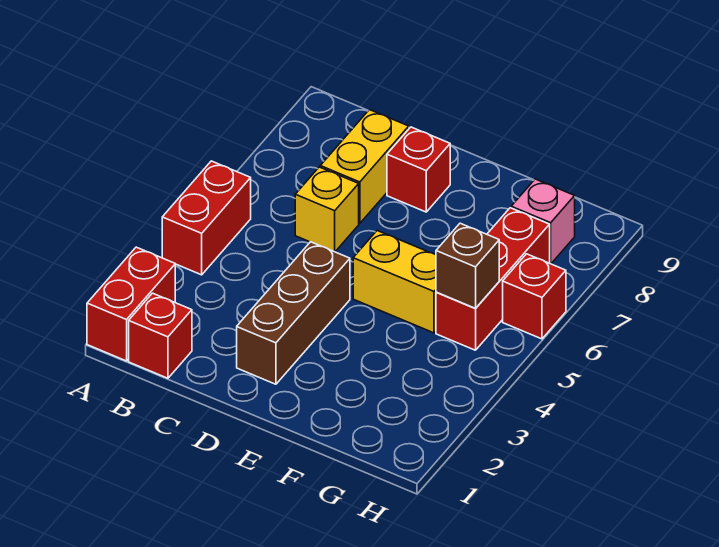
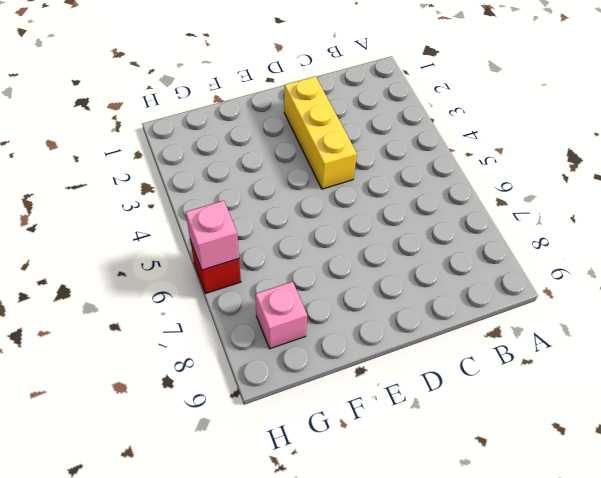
yellow 1x3 brick [284,76,357,189] -> brown 1x3 brick [237,242,350,384]
pink 1x1 brick [186,201,239,270] -> none
none -> red 1x2 brick [87,247,175,361]
none -> red 1x2 brick [162,161,251,275]
none -> red 1x1 brick [129,293,192,378]

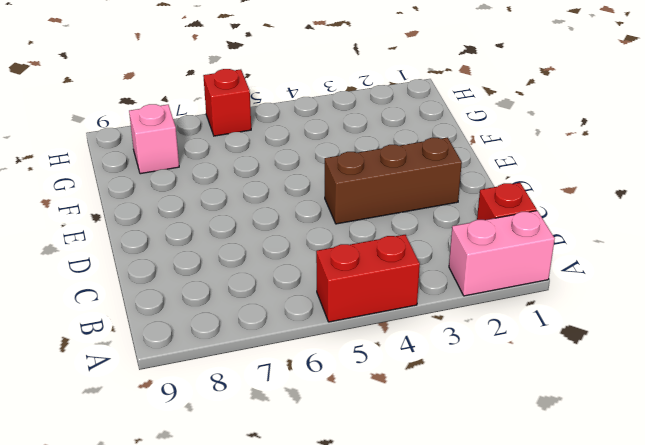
pink 1x2 brick [449,211,555,296] -> red 1x2 brick [87,247,175,361]
none -> yellow 1x1 brick [295,167,359,252]
none -> yellow 1x2 brick [320,110,409,223]
none -> red 1x1 brick [387,127,450,212]

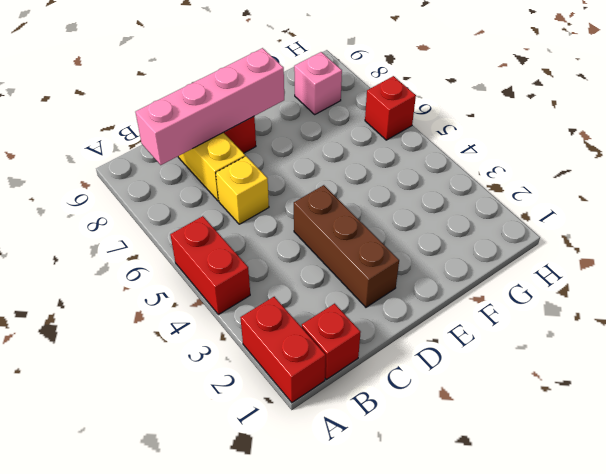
pink 1x4 brick [135,48,284,165] -> none
none -> yellow 1x2 brick [353,231,436,333]
none -> red 1x3 brick [436,208,550,350]
none -> brown 1x1 brick [436,223,499,309]

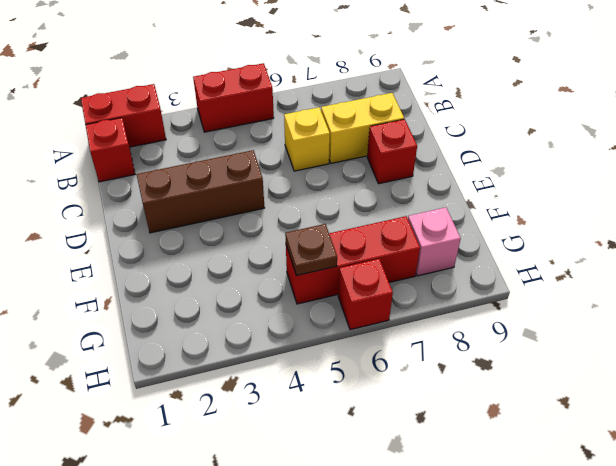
brown 1x1 plate [285,224,337,276] -> brown 1x1 brick [436,223,499,309]
none -> yellow 1x2 brick [353,231,436,333]

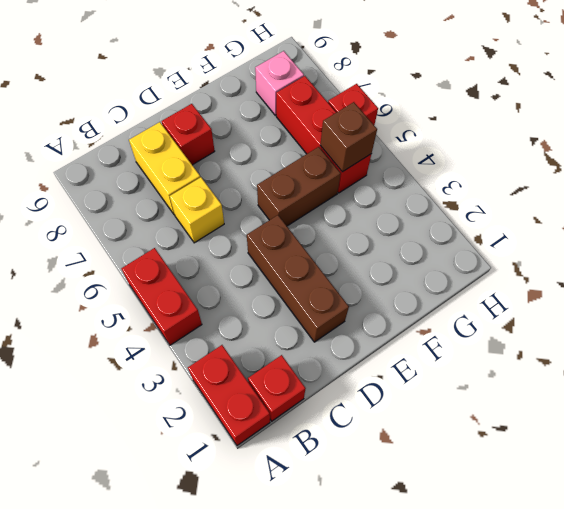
brown 1x2 brick [257,147,341,226] -> yellow 1x2 brick [353,231,436,333]

